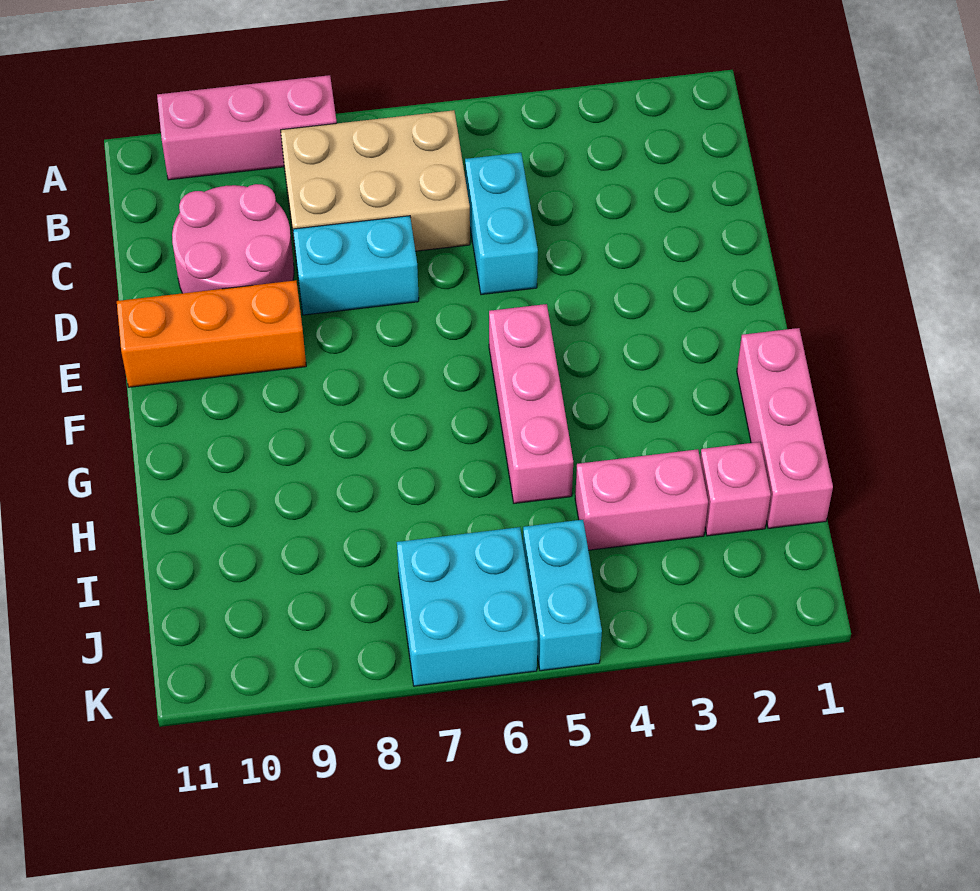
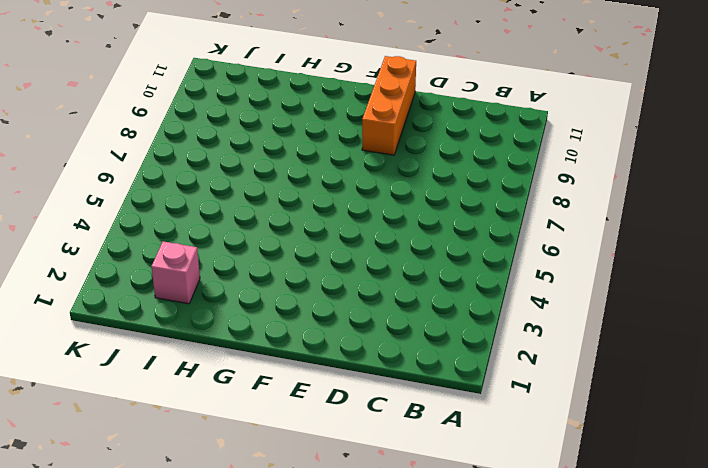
none -> pink 1x3 brick [157,75,337,180]
none -> tan 2x3 brick [281,110,470,256]
none -> cyan 1x2 brick [465,153,538,295]

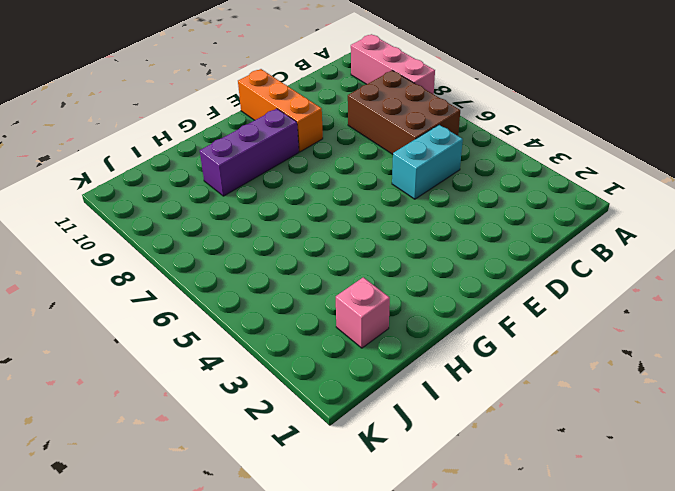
brown 2x3 brick [348,70,460,154] -> tan 2x3 brick [281,110,470,256]
purple 1x3 brick [200,109,299,196] -> none
none -> pink 2x2 round brick [172,184,294,293]
none -> cyan 1x2 brick [293,216,419,315]
none -> pink 1x3 brick [489,304,573,503]

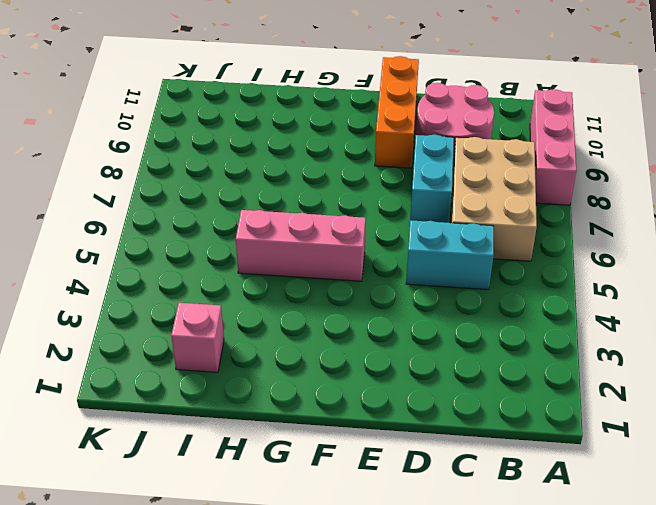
none -> pink 1x3 brick [737,328,833,528]
none -> pink 1x2 brick [575,449,708,550]
none -> cyan 1x2 brick [523,520,602,671]

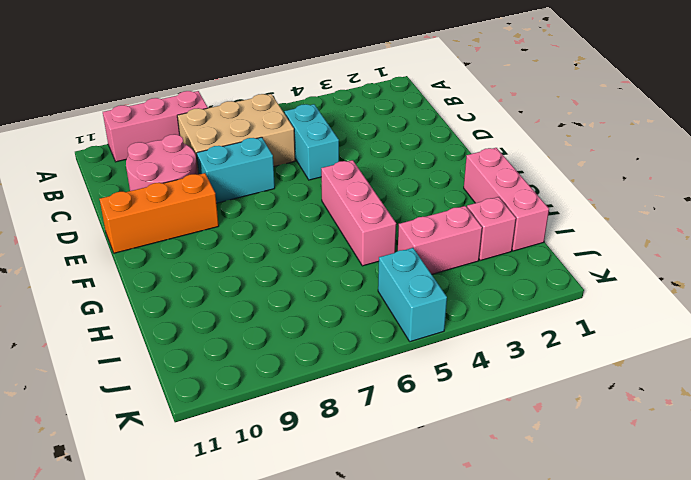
none -> cyan 2x2 brick [397,527,538,686]

